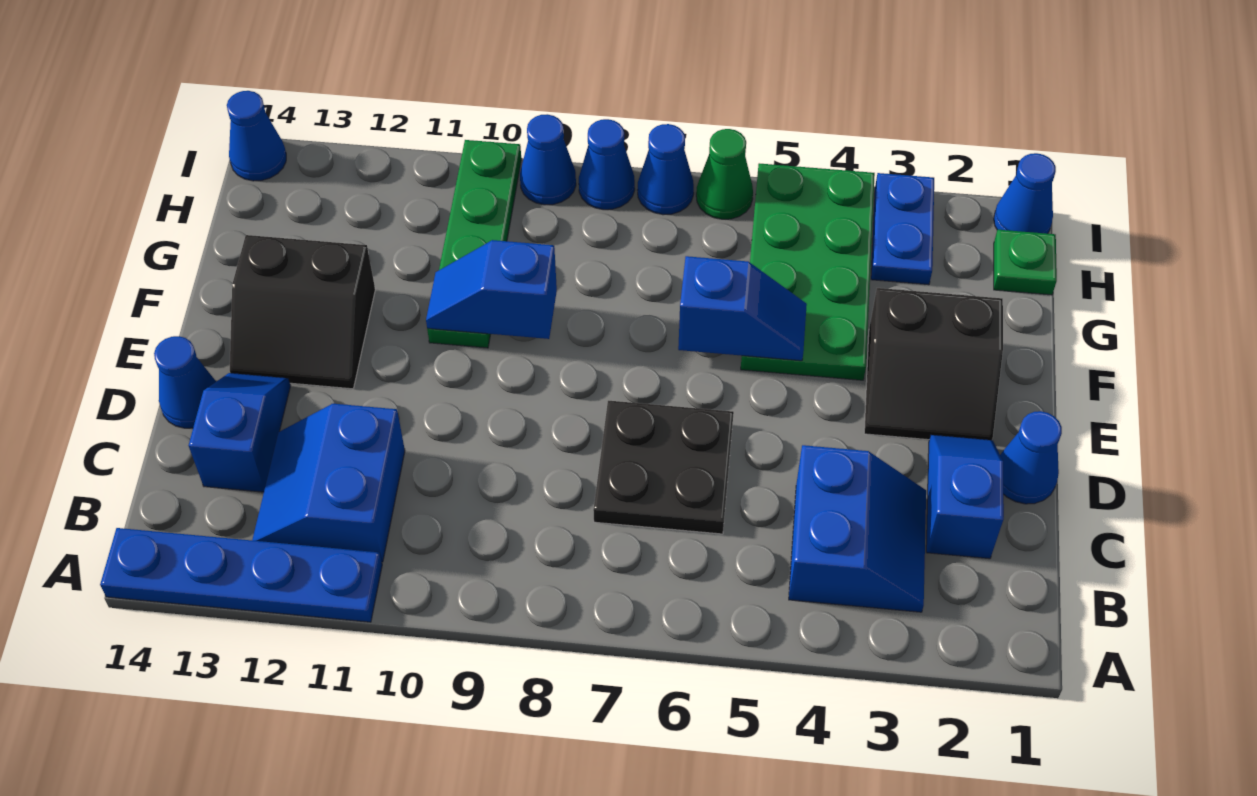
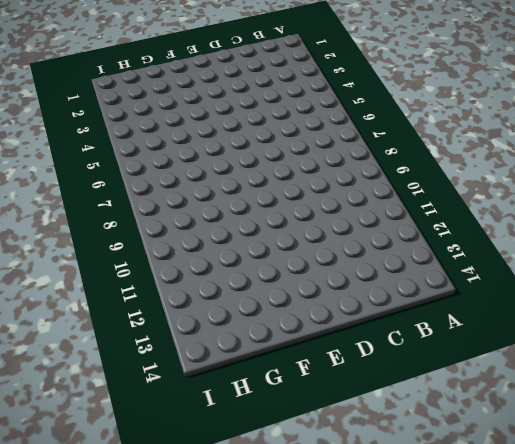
none -> blue 1x4 plate [100,528,382,622]
none -> blue 2x2 slope [789,445,926,612]
none -> blue 2x2 slope [252,403,405,562]

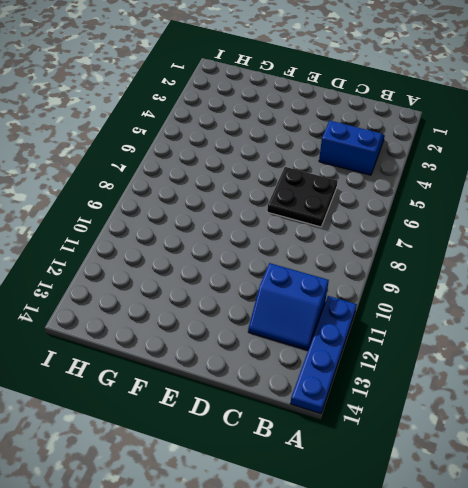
none -> blue 1x2 slope [926,435,1004,559]
none -> blue 1x2 slope [189,373,290,492]
none -> blue 1x1 cone [1000,411,1062,504]

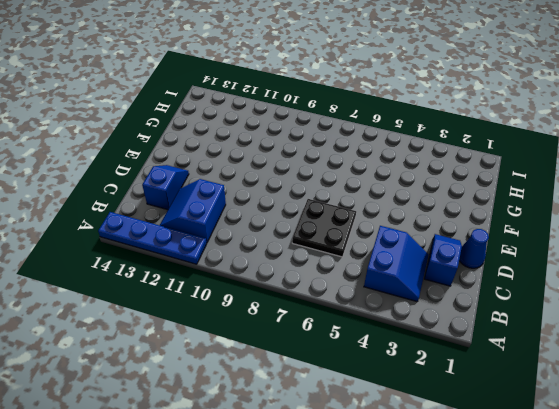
none -> blue 1x1 cone [154,336,216,428]
none -> black 2x2 slope [864,288,1003,440]
none -> black 2x2 slope [230,235,375,389]

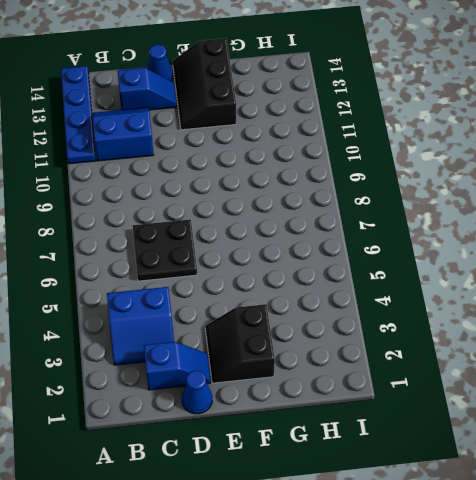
black 2x3 slope [173,38,236,130] -> black 2x2 slope [230,235,375,389]
none -> green 2x4 plate [741,163,875,380]
none -> green 1x4 plate [427,140,521,348]
none -> green 1x1 plate [994,230,1057,295]

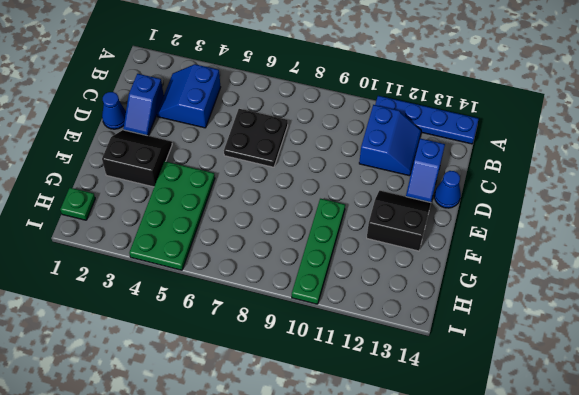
none -> blue 1x2 plate [871,173,934,285]
none -> blue 1x1 cone [994,153,1056,234]
none -> green 1x1 cone [696,129,753,219]

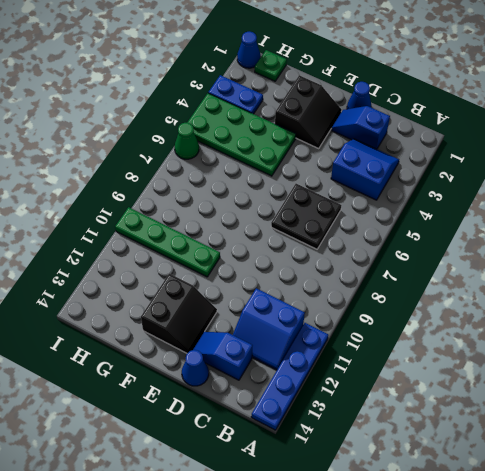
none -> blue 1x1 cone [638,124,694,215]
none -> blue 1x1 cone [579,119,635,210]
none -> blue 1x1 cone [520,114,576,205]

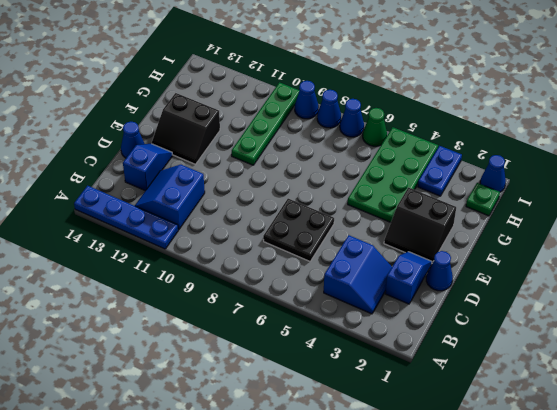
none -> blue 1x1 cone [227,91,286,181]
none -> blue 1x2 slope [678,256,807,361]
none -> blue 1x2 slope [426,240,557,339]

